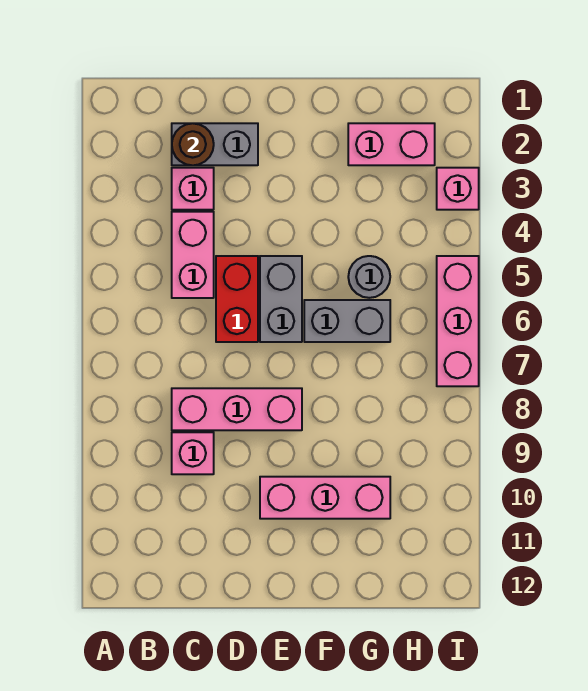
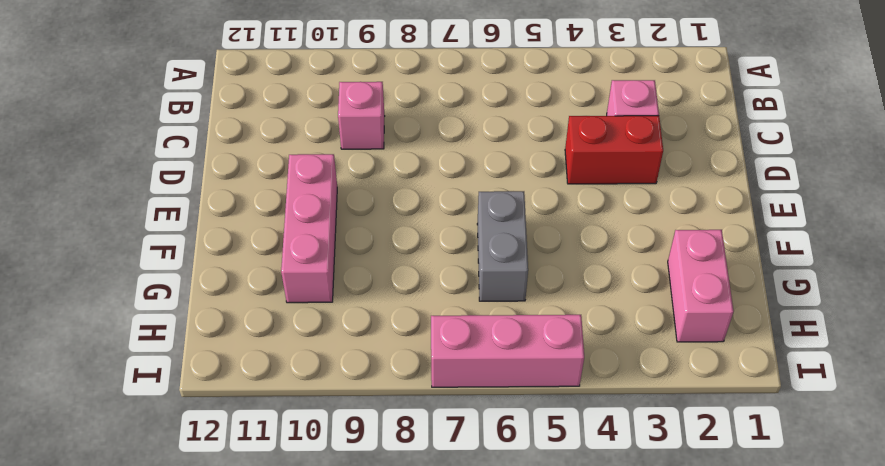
red 1x2 brick [565,116,663,184] -> red 1x2 brick moved to [216,256,258,342]
none -> grey 1x2 brick [172,123,258,165]
none -> pink 1x2 brick [172,212,214,298]
none -> pink 1x3 brick [172,388,302,430]

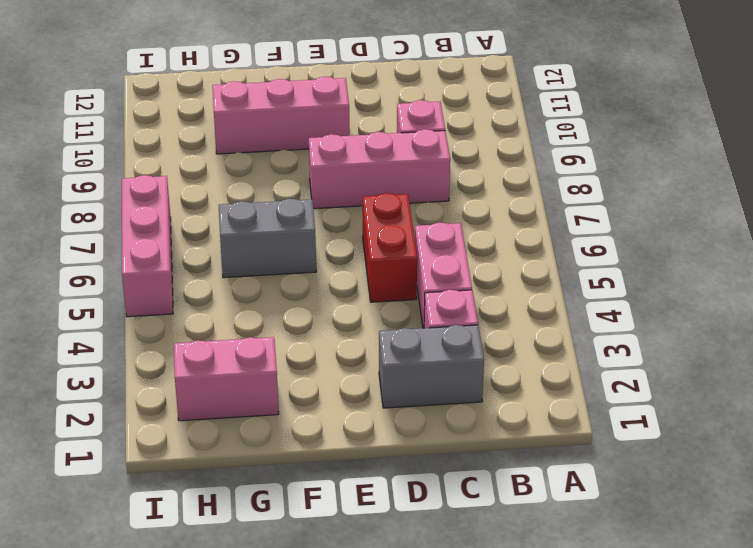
none -> grey 1x2 brick [260,256,302,342]
none -> grey 1x1 round brick [348,256,390,298]
none -> pink 1x1 brick [437,168,479,210]

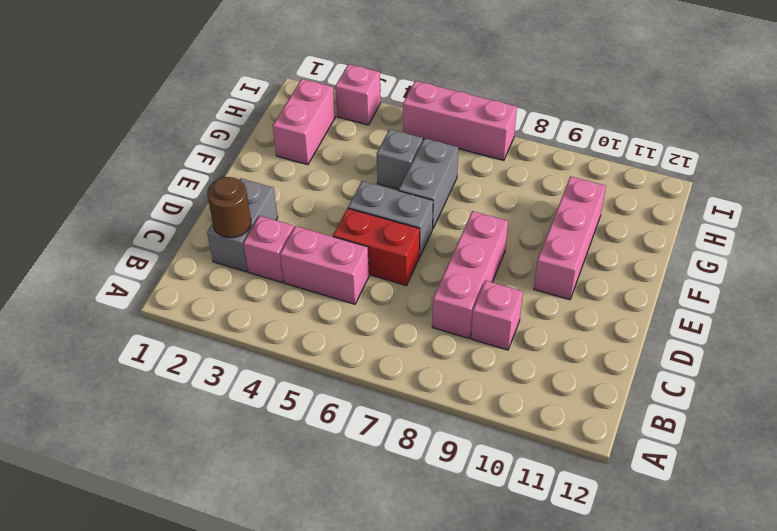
grey 1x1 brick [377,129,423,189] -> grey 1x1 round brick [348,256,390,298]

